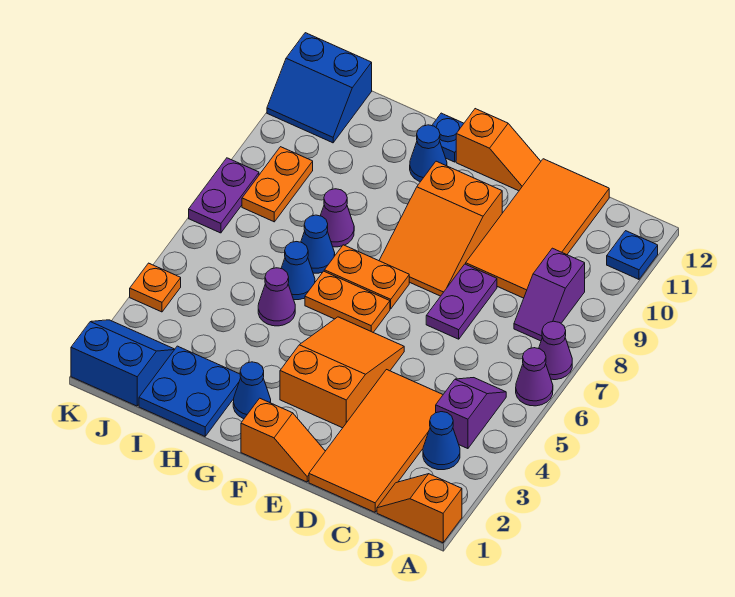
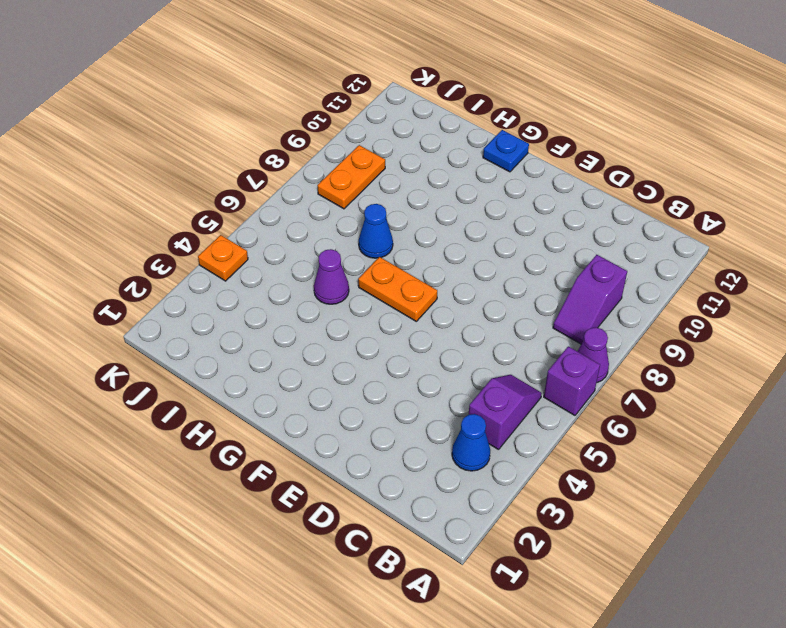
purple 1x1 brick [544,346,600,415] -> purple 1x1 cone [516,348,553,406]
none -> orange 1x2 slope [377,474,462,543]
none -> blue 1x1 plate [607,231,658,279]
none -> orange 2x4 tile [309,370,443,512]

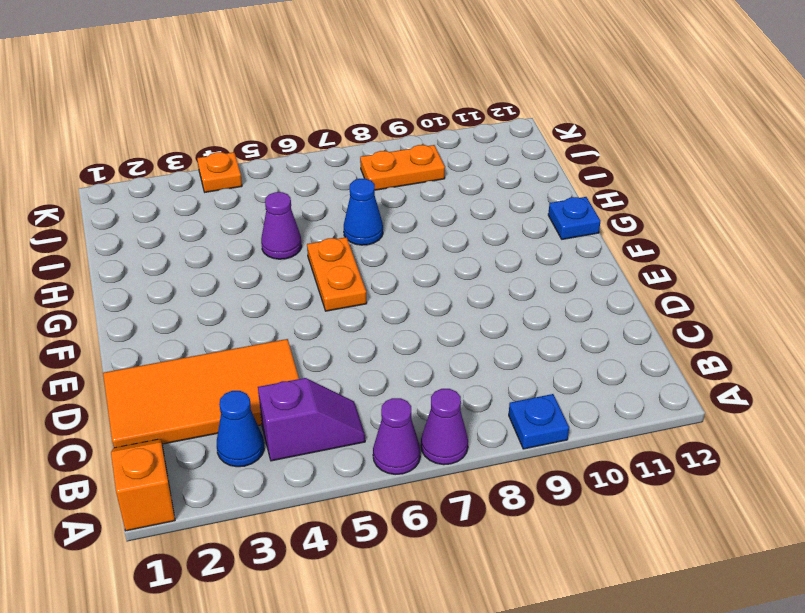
blue 1x1 plate [509,394,569,449] -> blue 1x1 plate moved to [607,231,658,279]
none -> purple 1x2 slope [514,248,585,341]
none -> orange 2x4 tile [466,159,609,298]
none -> purple 1x2 plate [426,264,497,339]

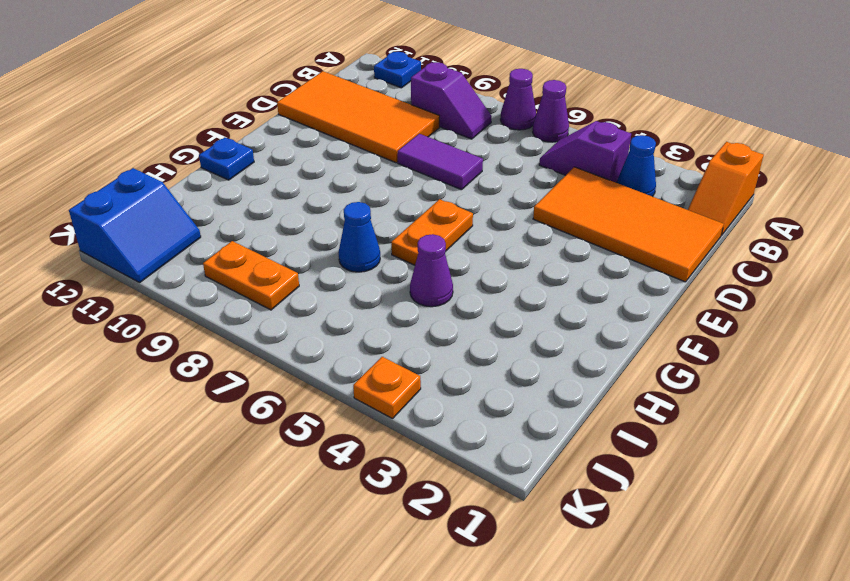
purple 1x2 tile [398,134,483,190] -> purple 1x2 plate [426,264,497,339]
none -> orange 1x2 slope [241,398,325,482]
none -> orange 2x3 slope [280,317,404,428]
none -> orange 2x3 slope [379,161,502,296]

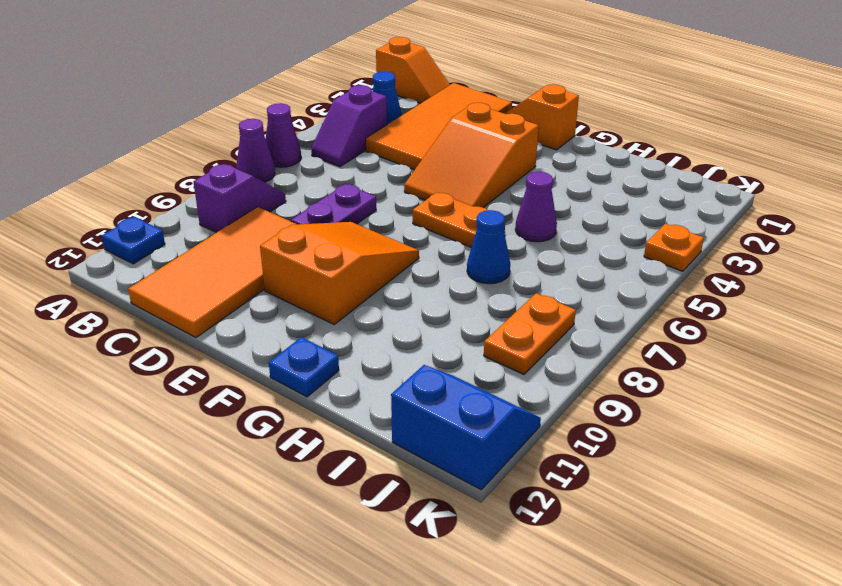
none -> orange 1x2 slope [456,109,541,191]
none -> orange 1x2 plate [324,245,409,309]
none -> blue 1x1 cone [233,362,271,419]

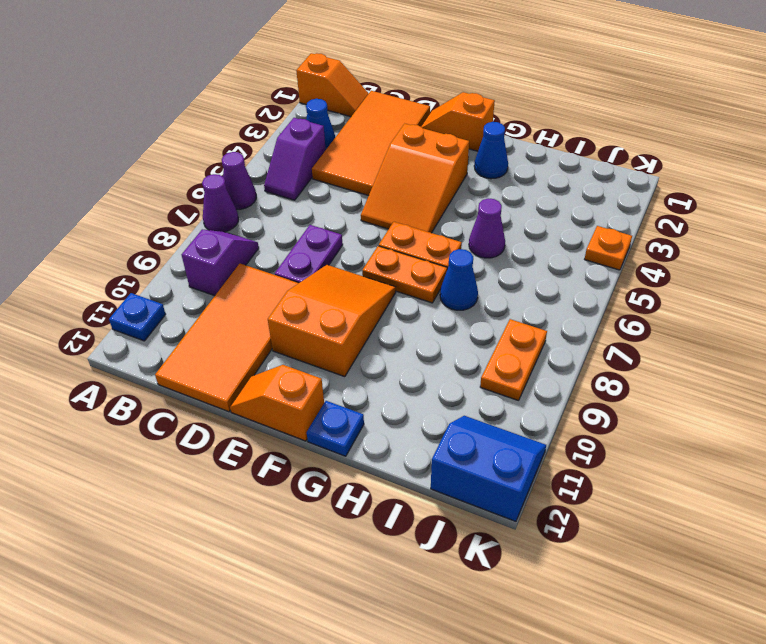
none -> blue 1x1 cone [410,125,447,182]
none -> blue 2x2 plate [139,346,241,436]
none -> blue 1x1 cone [281,242,315,300]

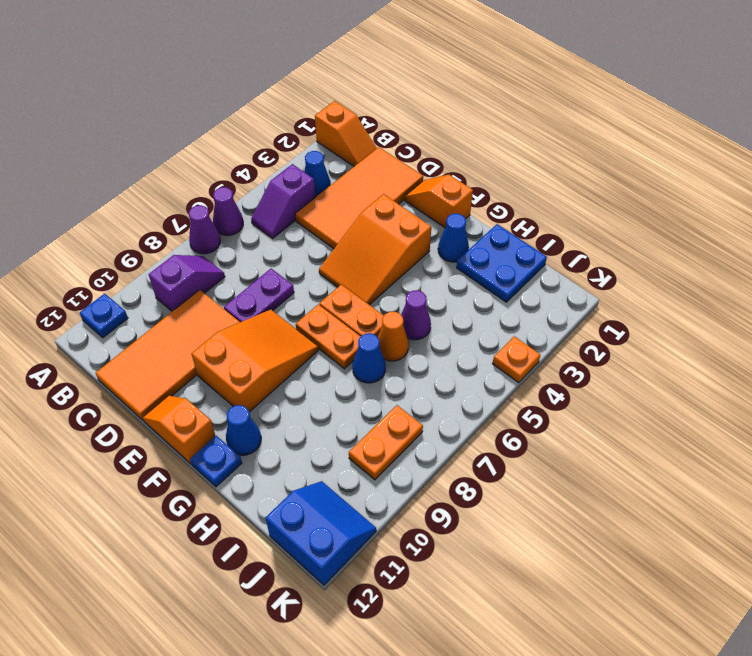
orange 1x1 cone [378,312,409,361] -> blue 1x1 cone [281,242,315,300]
none -> purple 1x1 cone [320,189,354,247]
none -> blue 2x2 slope [71,320,175,406]
none -> purple 1x2 plate [189,158,259,233]

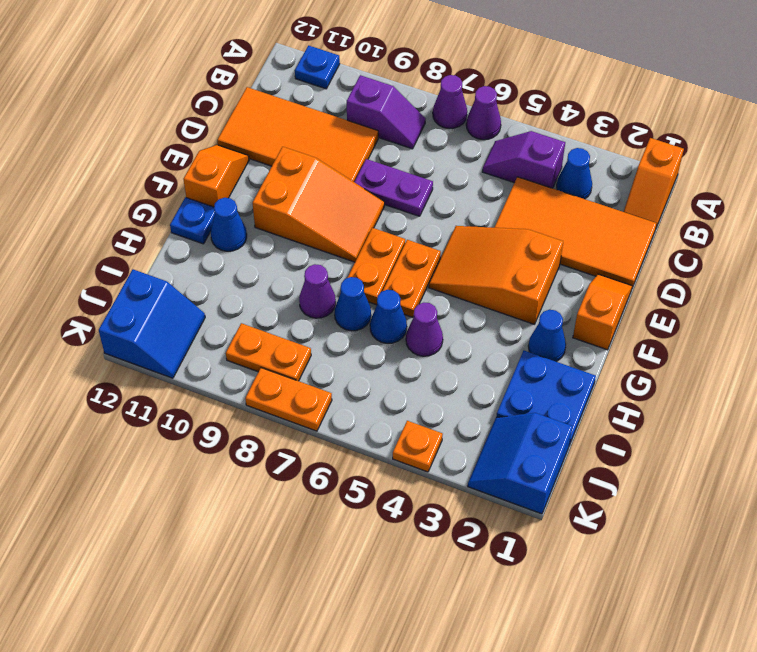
orange 1x2 plate [245,368,332,431] -> purple 1x2 plate [189,158,259,233]

